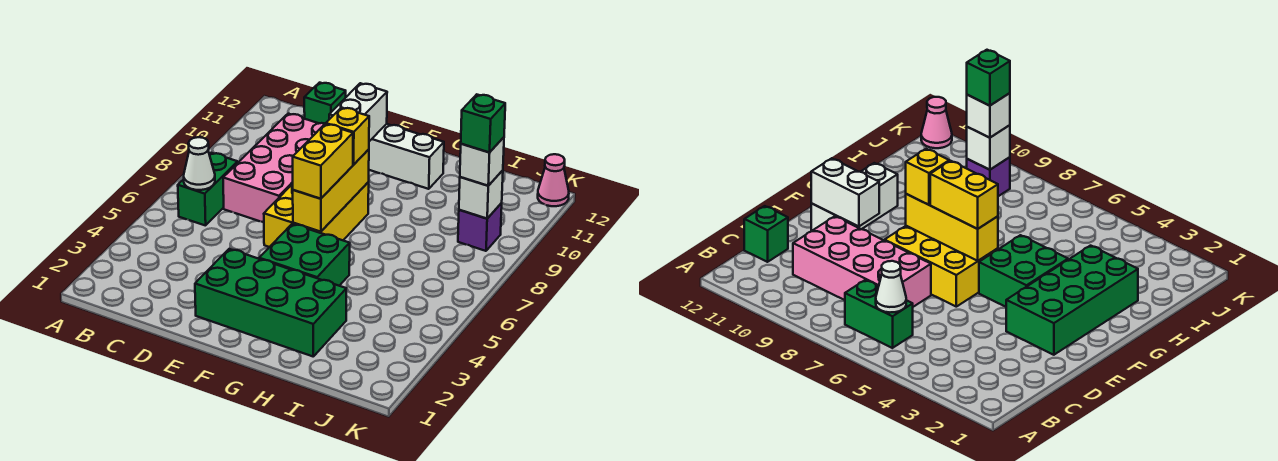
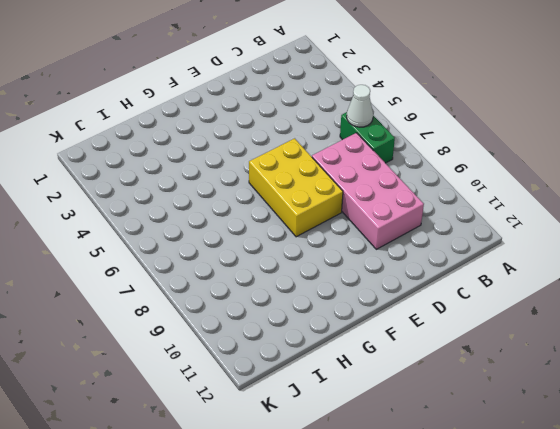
none -> green 1x1 brick [304,83,346,124]
none -> green 2x4 brick [195,249,346,357]
none -> white 1x3 brick [369,124,444,189]

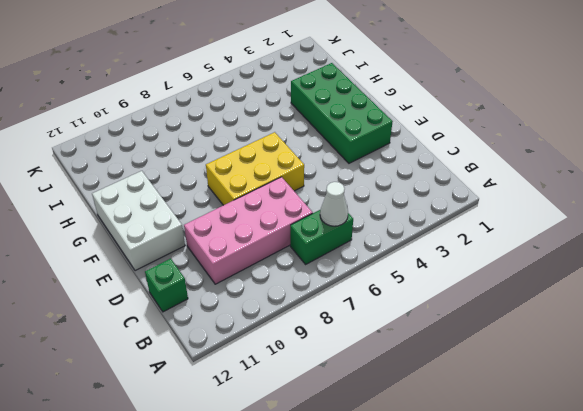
white 2x3 brick [92,171,185,271] -> white 1x3 brick [369,124,444,189]
none -> green 2x2 brick [259,224,350,286]
none -> purple 1x1 brick [458,203,502,251]
none -> pink 1x1 cone [538,154,569,206]

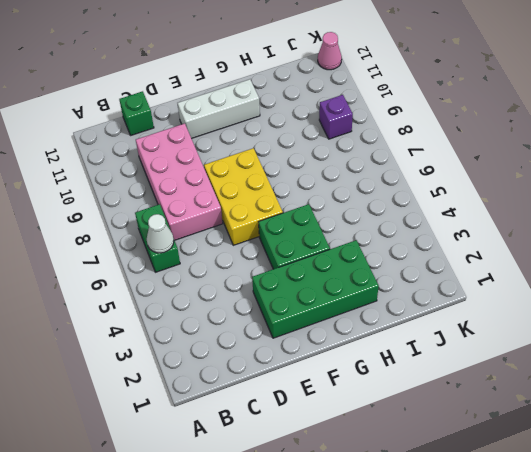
none -> white 1x2 brick [329,83,387,141]
none -> yellow 1x3 brick [293,149,369,232]
none -> white 1x1 brick [459,170,503,219]

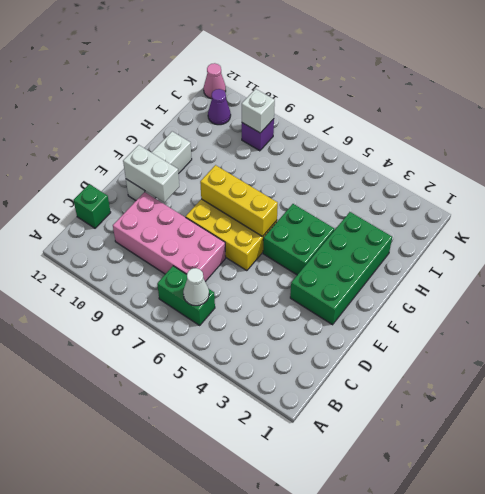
purple 1x1 cone [208,89,231,125] -> none
none -> yellow 1x2 brick [293,124,353,199]
none -> yellow 1x1 brick [326,107,369,165]
none -> white 1x1 brick [460,137,504,186]

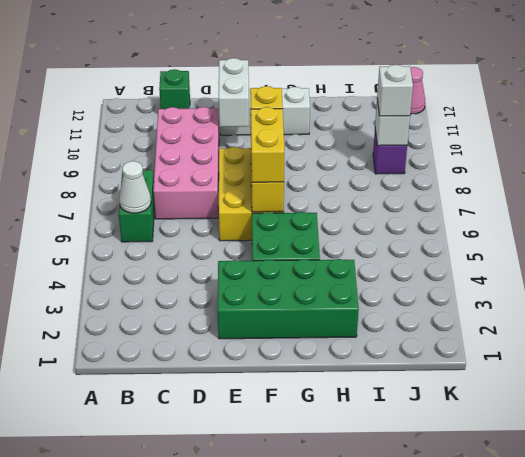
none -> green 1x1 brick [461,94,505,153]

